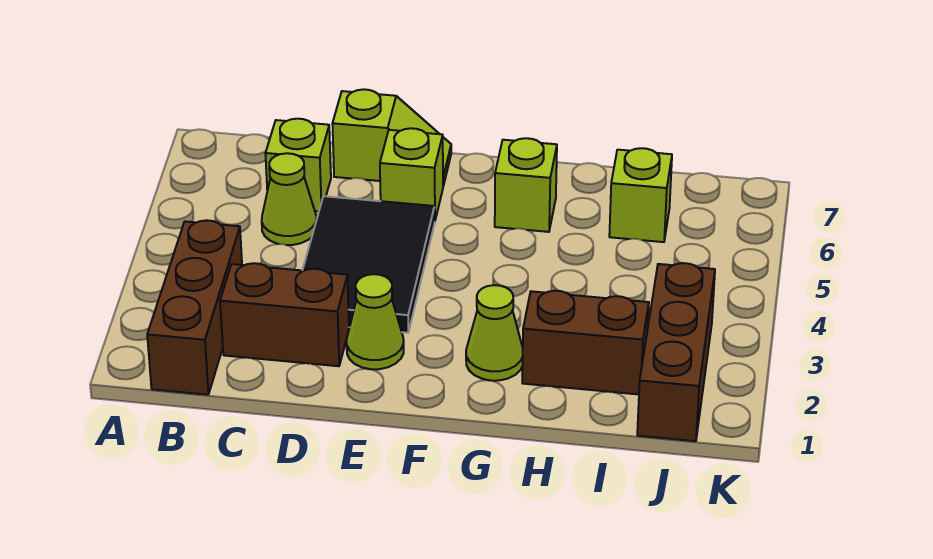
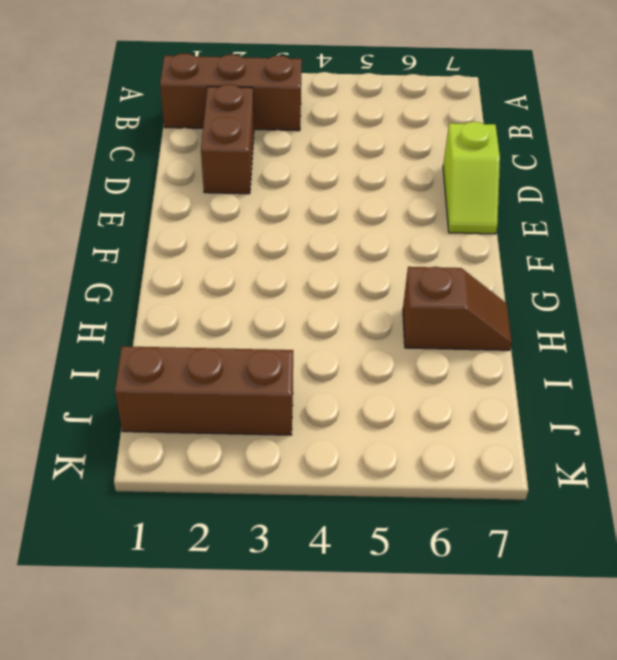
brown 1x2 slope [403,267,512,350] -> none
none -> lime 1x1 cone [262,153,316,245]
none -> lime 1x1 brick [265,119,331,211]
none -> black 2x3 tile [302,196,435,333]

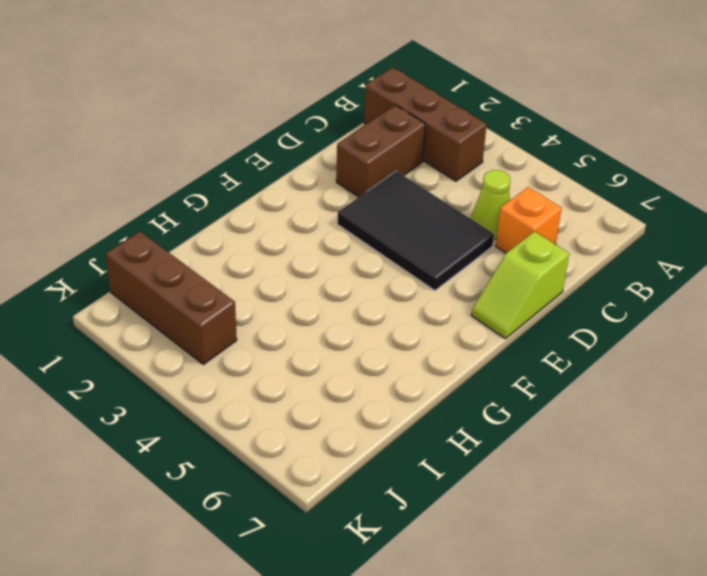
orange 1x1 brick [496,187,562,253] -> lime 1x1 brick [265,119,331,211]
none -> lime 1x1 cone [347,274,404,369]
none -> lime 1x1 brick [380,128,443,220]
none -> lime 1x1 cone [466,285,523,381]

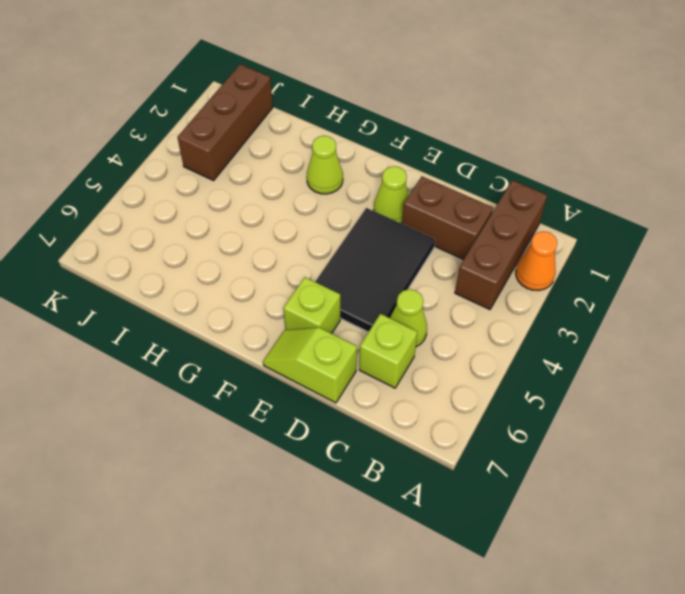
orange 1x1 cone [516,231,557,291] -> none
none -> lime 1x1 brick [495,138,557,232]
none -> brown 1x2 brick [522,291,649,394]
none -> lime 1x1 brick [609,148,672,242]

